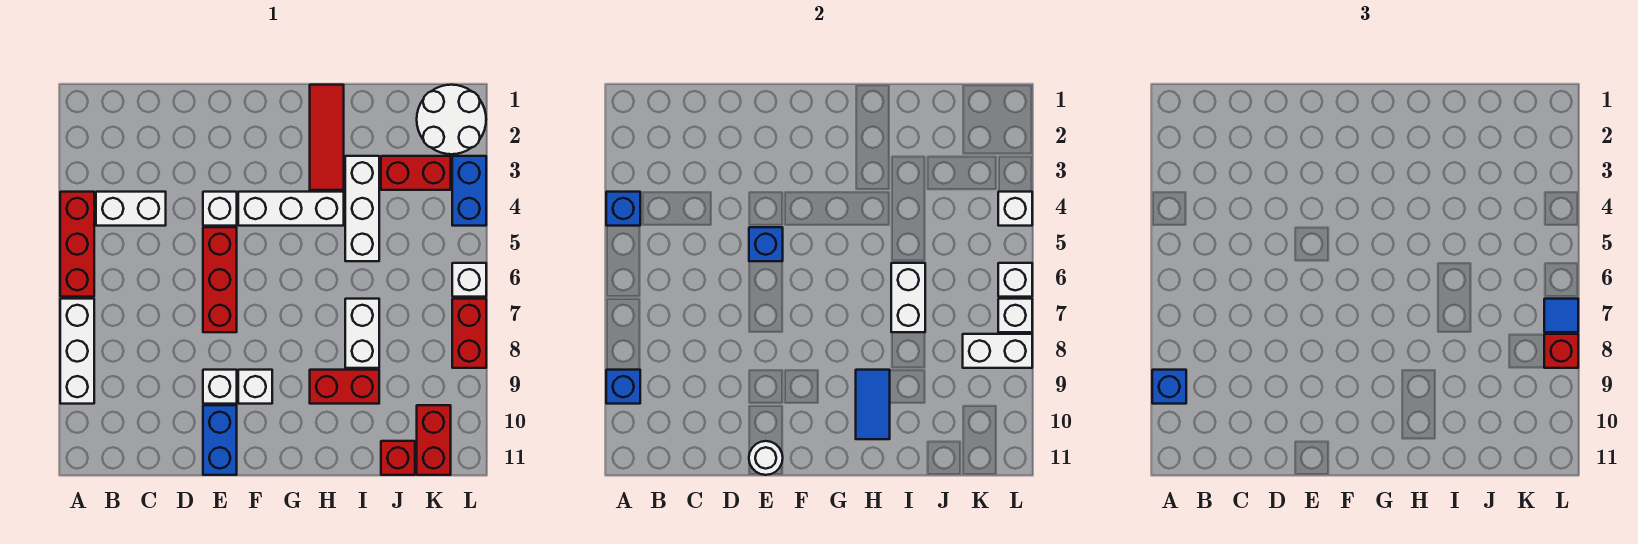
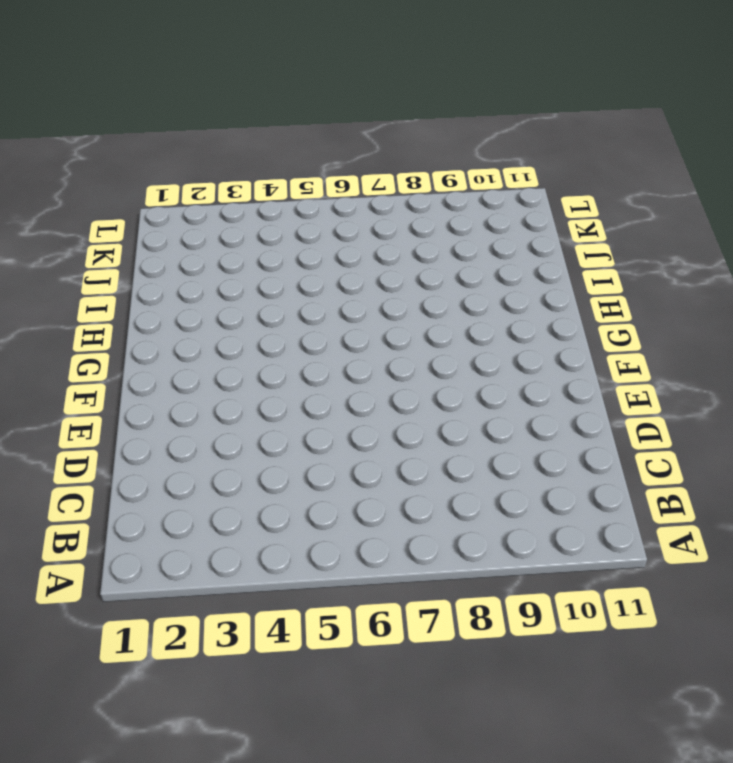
none -> red 1x3 brick [60,192,94,297]
none -> white 1x3 brick [60,299,94,404]
none -> white 1x2 brick [96,192,166,226]
none -> white 1x1 brick [203,192,237,226]

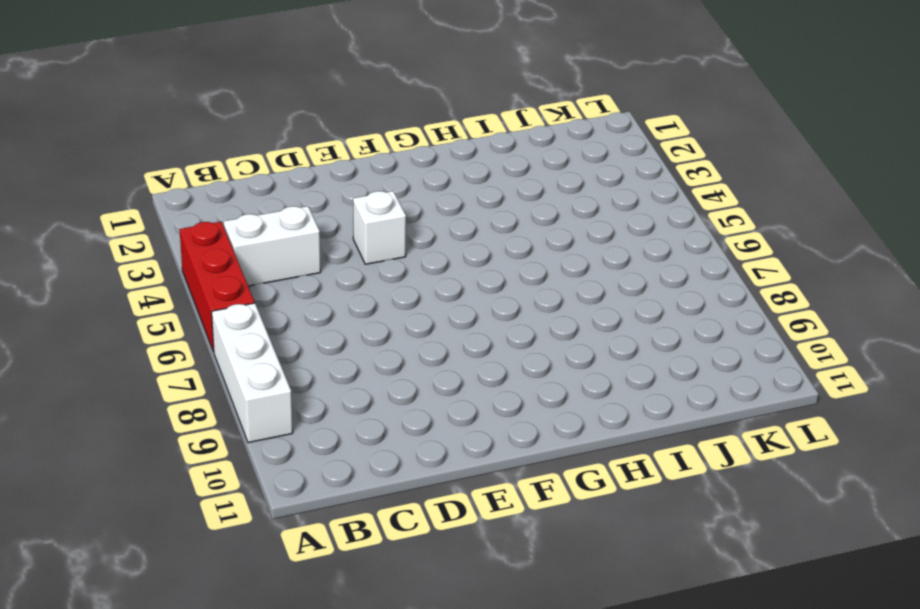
none -> red 1x3 brick [203,227,237,332]
none -> white 1x1 brick [203,370,237,404]
none -> blue 1x2 brick [203,405,237,475]
none -> white 1x3 brick [238,192,344,226]

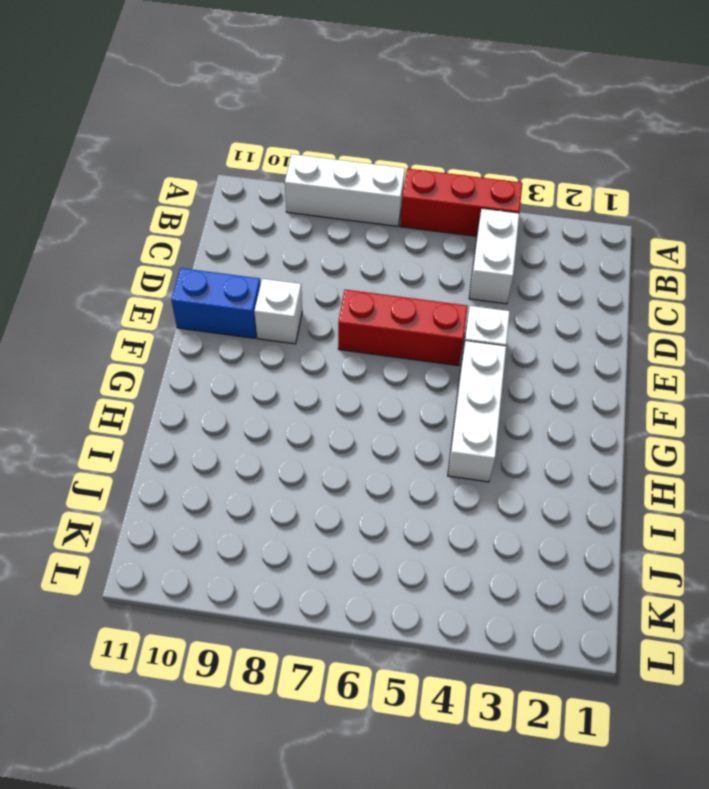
none -> white 1x1 brick [238,370,272,404]
none -> red 1x3 tile [310,85,344,190]
none -> red 1x2 brick [310,370,379,404]
none -> white 1x3 brick [345,156,379,261]

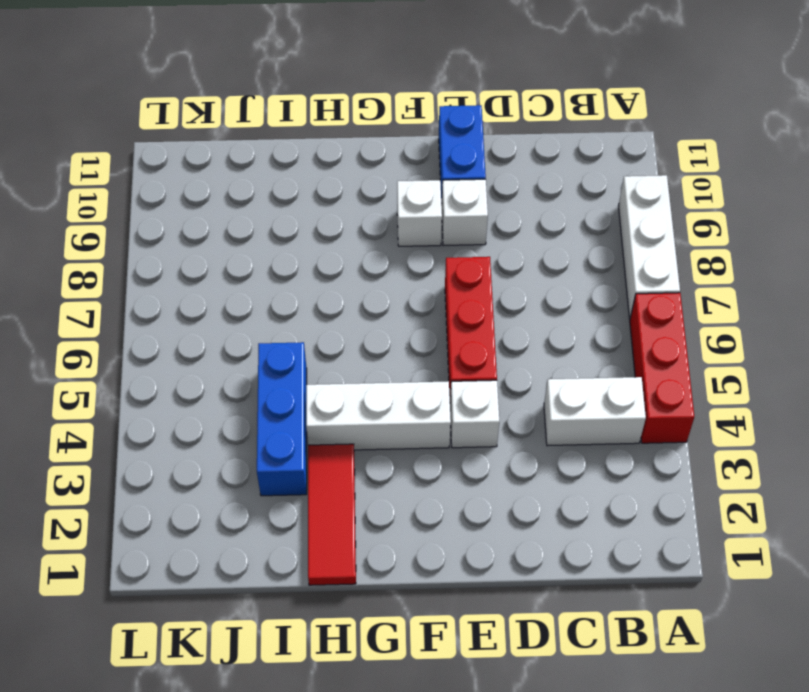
blue 1x3 brick [257,342,307,496] -> white 1x3 brick [345,156,379,261]
none -> red 1x2 brick [310,370,379,404]
none -> white 1x2 brick [345,299,379,368]
none -> red 1x2 brick [381,156,451,190]
none -> red 1x1 brick [381,441,415,475]

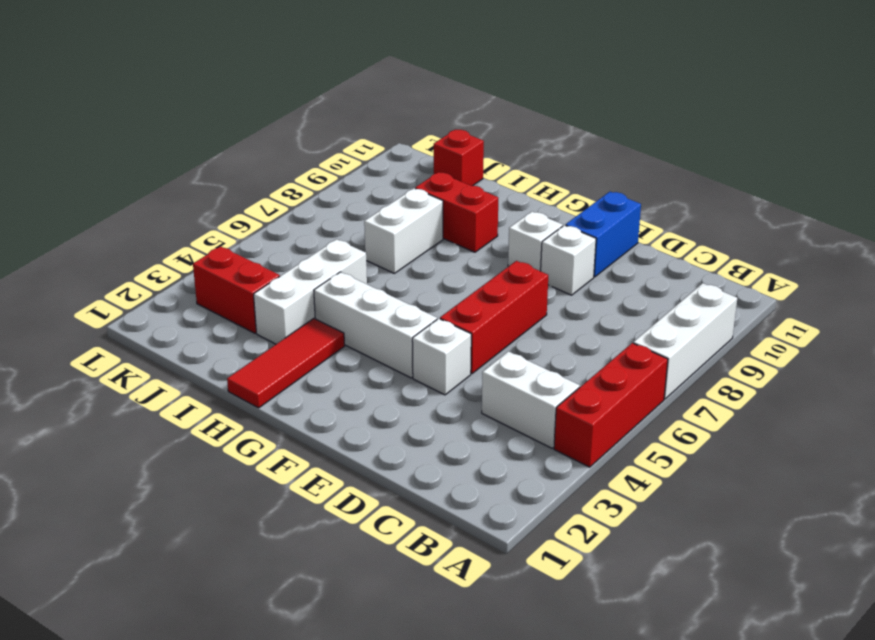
none -> white 2x2 round brick [417,85,486,154]
none -> red 1x2 brick [417,405,451,475]
none -> blue 1x2 brick [452,156,486,226]
none -> white 1x1 brick [452,263,486,297]

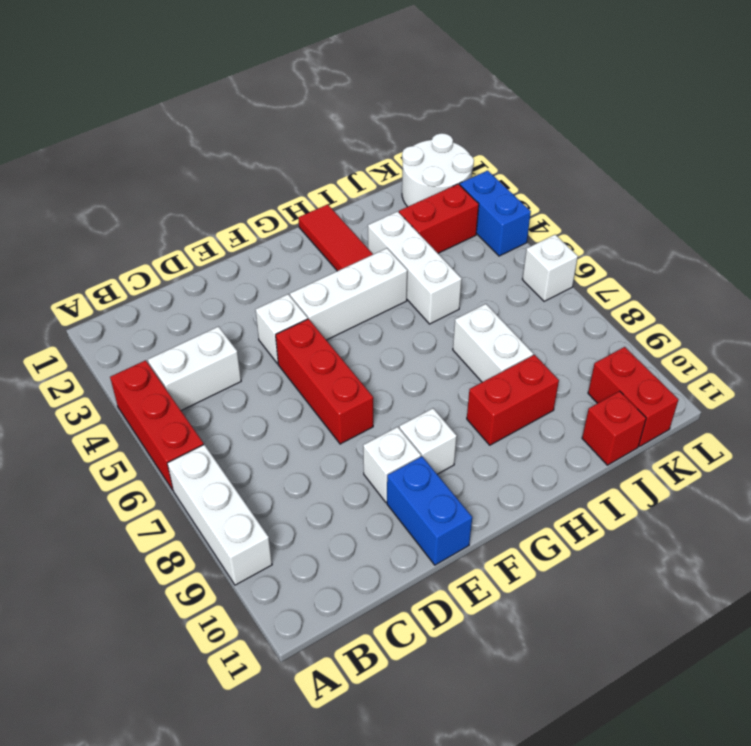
none -> red 1x2 brick [452,299,486,368]
none -> blue 1x1 brick [606,192,640,226]
none -> blue 1x1 brick [606,370,640,404]
none -> blue 1x1 brick [749,227,783,261]

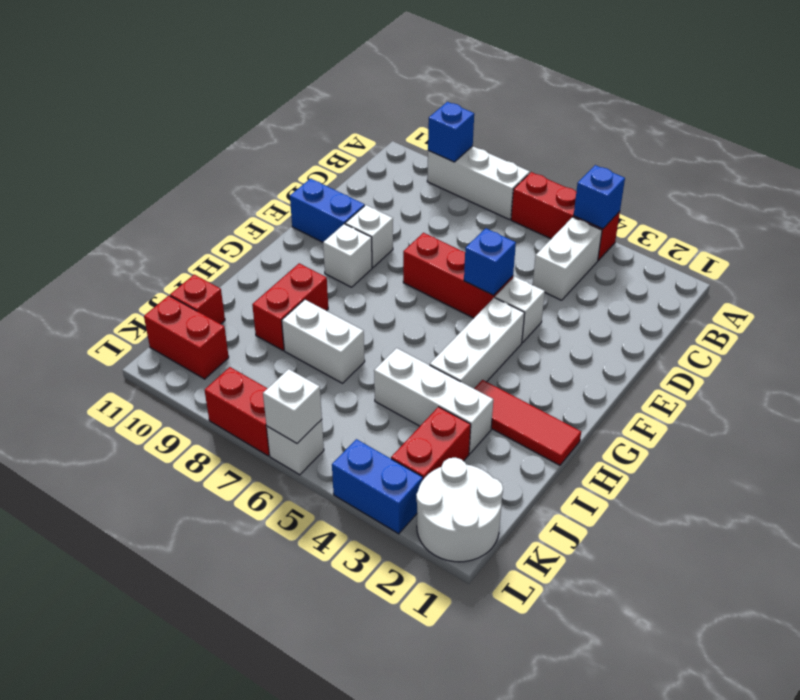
none -> white 1x1 round brick [749,441,783,475]
none -> blue 1x2 tile [856,370,890,439]
none -> white 1x2 brick [891,263,925,332]
none -> white 1x2 brick [963,334,1032,368]

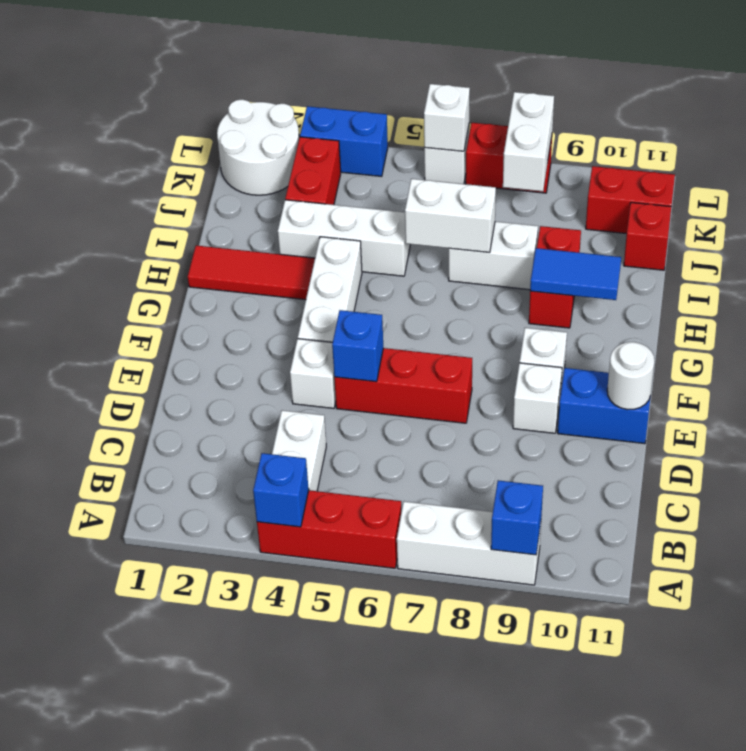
none -> white 1x1 brick [998,192,1032,226]
none -> white 1x1 brick [998,299,1032,332]
none -> blue 1x1 brick [1152,370,1186,404]
none -> blue 1x1 tile [1544,299,1578,332]

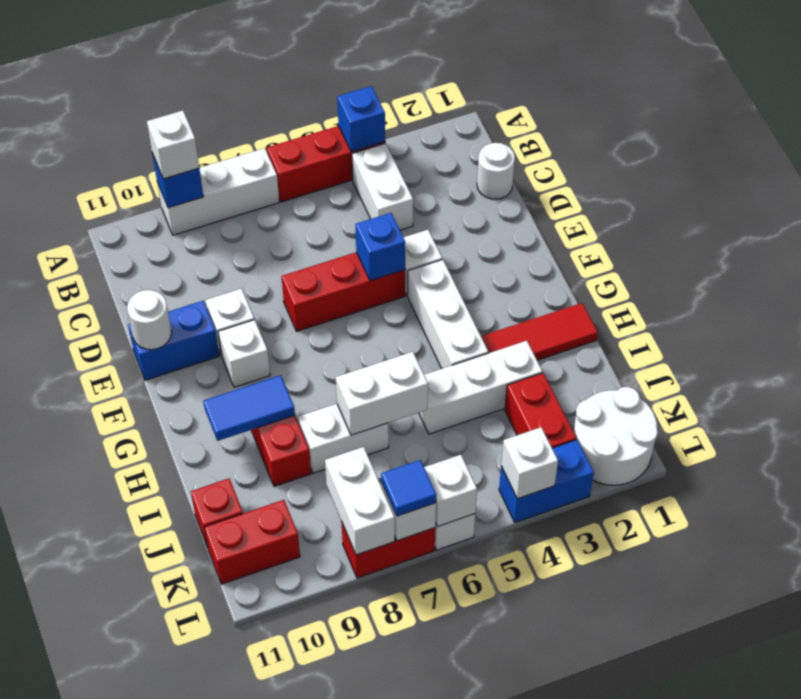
white 1x1 brick [147,111,199,179] -> blue 1x1 brick [1152,370,1186,404]
white 1x1 round brick [477,143,515,199] -> none
none -> red 1x1 brick [1544,334,1578,368]

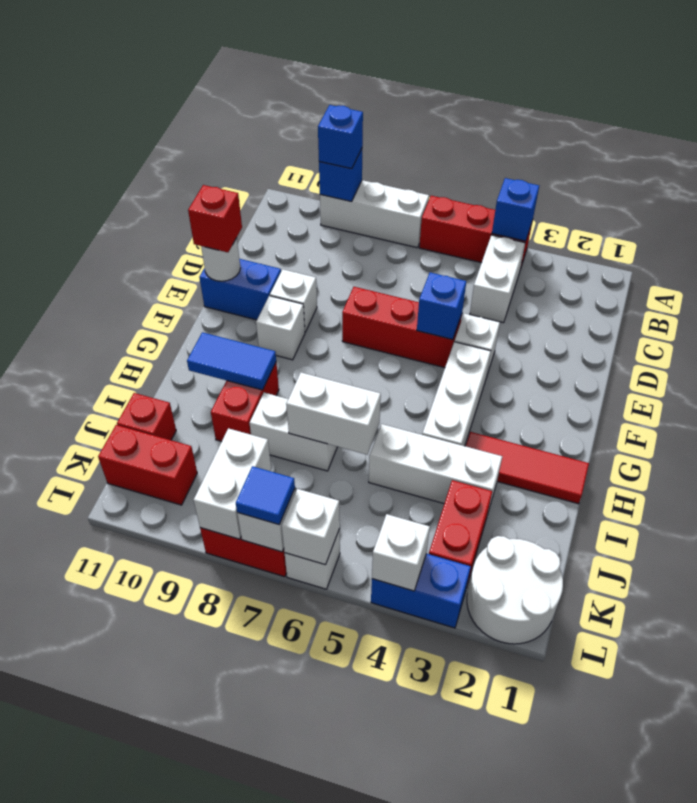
red 1x1 brick [188,185,242,252] -> red 1x1 brick moved to [1544,334,1578,368]

